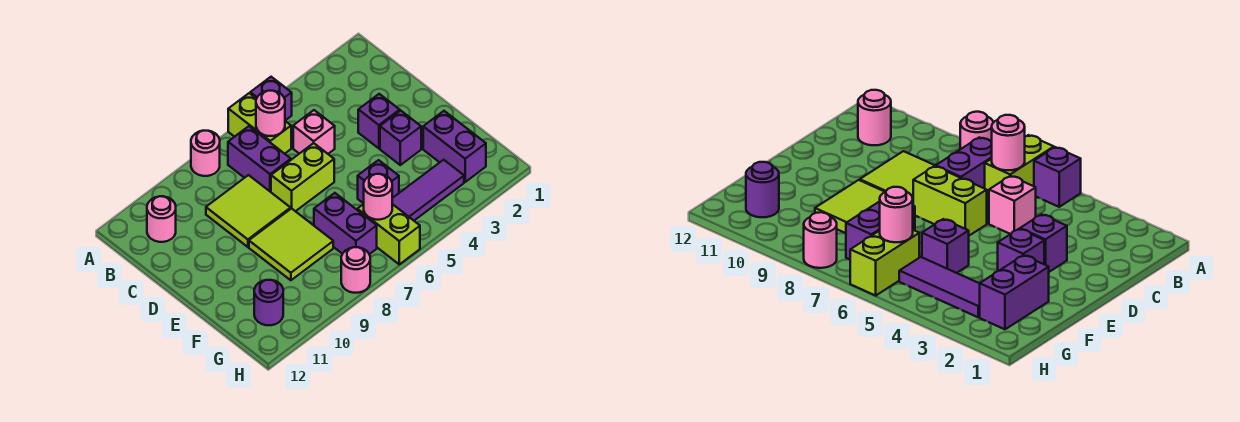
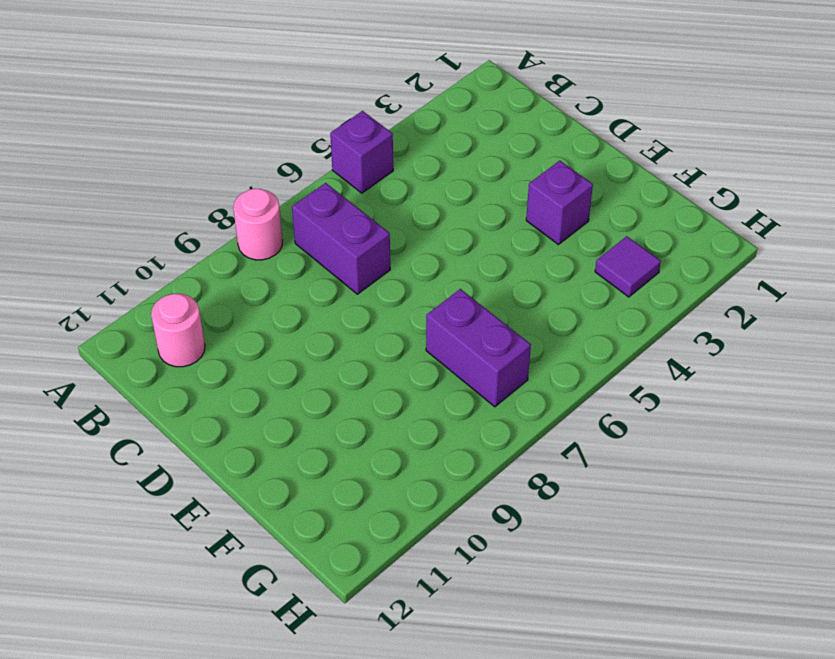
purple 1x1 tile [595,236,661,297] -> purple 1x3 tile [392,160,464,220]
none -> lime 1x2 brick [228,93,291,154]
none -> pink 1x1 brick [293,110,335,154]
none -> lime 2x2 tile [206,175,290,247]

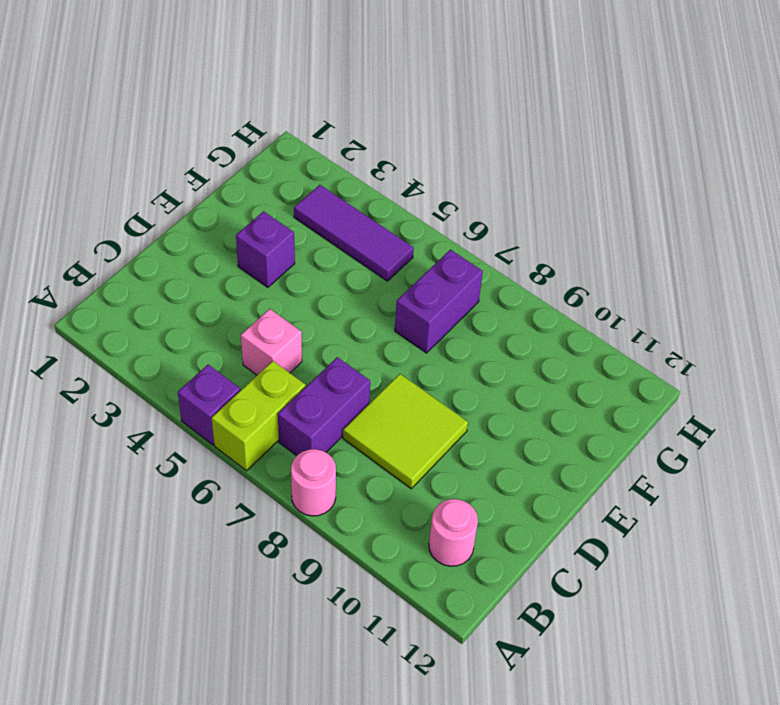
none -> purple 1x1 brick [358,94,400,148]
none -> lime 1x2 brick [271,143,334,211]
none -> lime 2x2 tile [249,208,333,280]

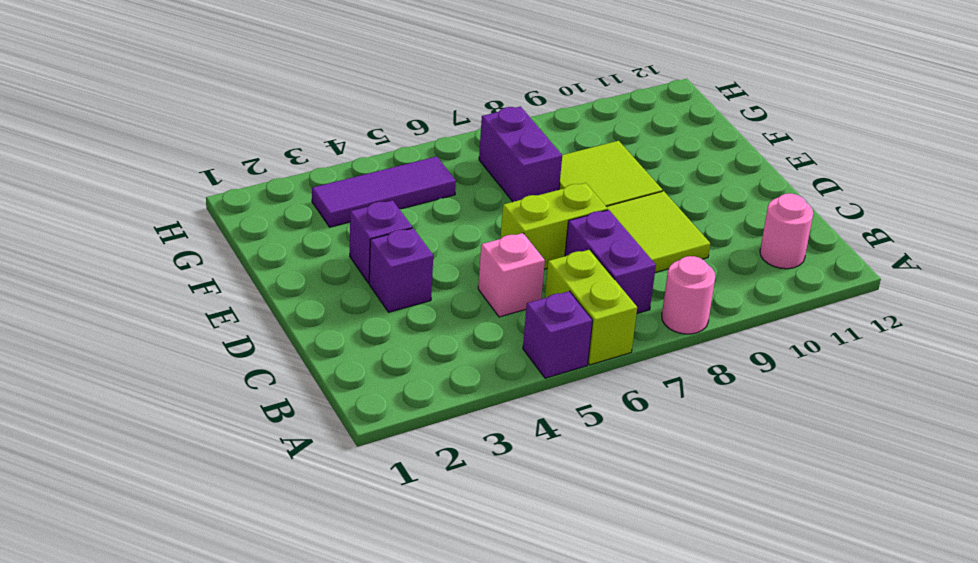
none -> purple 1x2 brick [423,111,486,182]
none -> purple 1x1 brick [358,160,399,204]
none -> lime 1x2 brick [357,204,420,264]

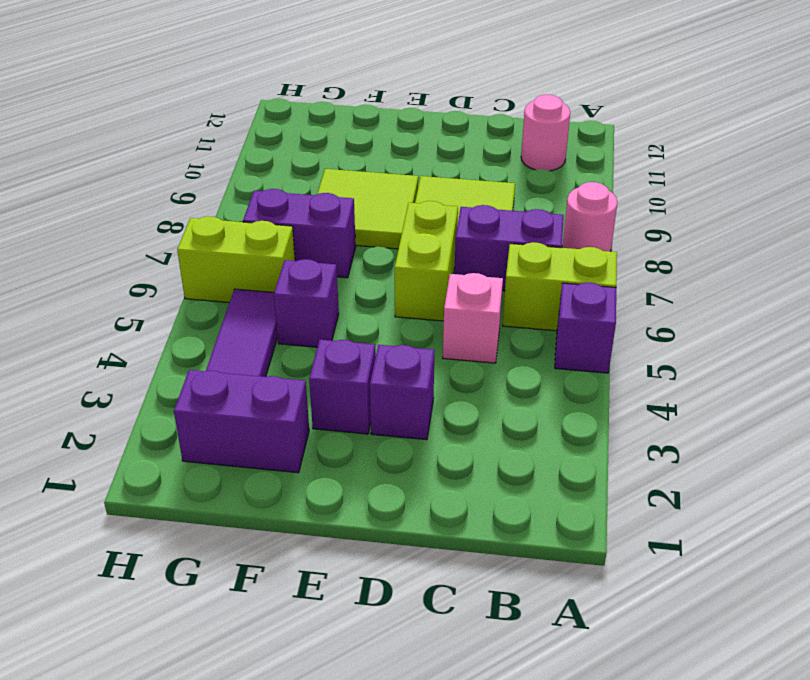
none -> purple 1x1 round brick [254,280,283,325]
none -> pink 1x1 round brick [341,247,370,293]
none -> pink 1x1 round brick [256,91,285,136]

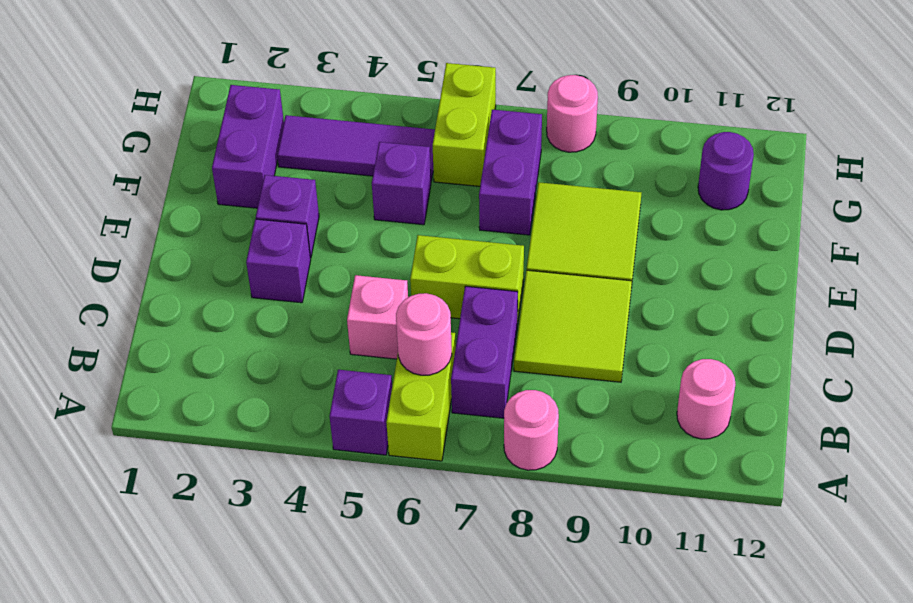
none -> pink 1x1 round brick [364,174,392,220]

